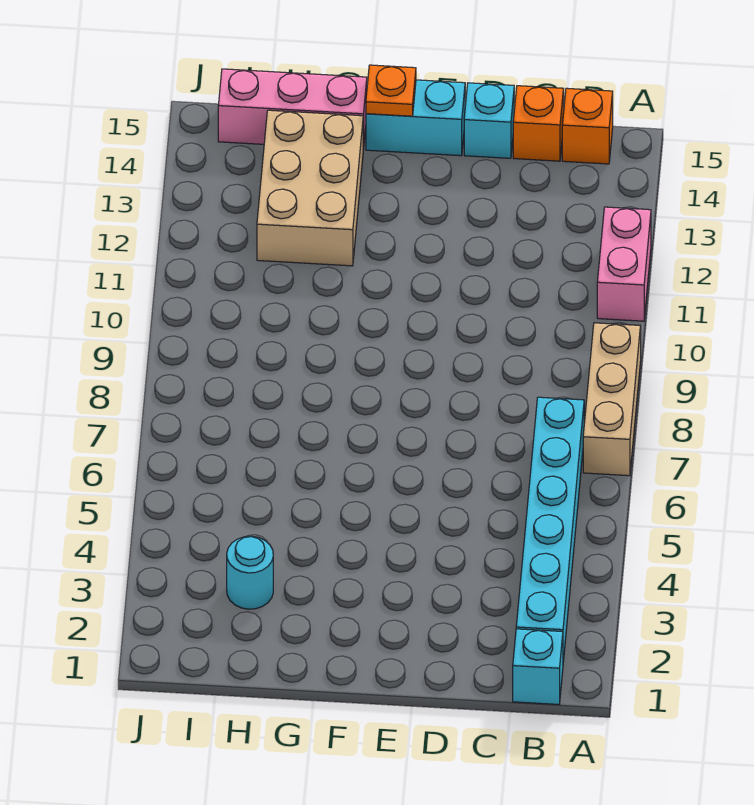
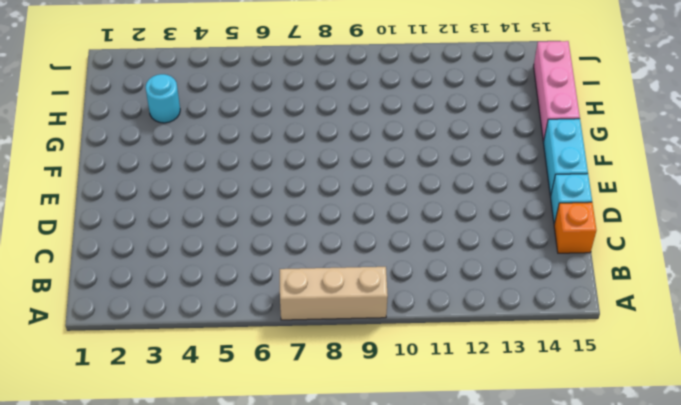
none -> pink 1x2 brick [597,207,651,321]
none -> cyan 1x1 brick [513,629,563,704]
none -> cyan 1x6 brick [516,397,584,662]

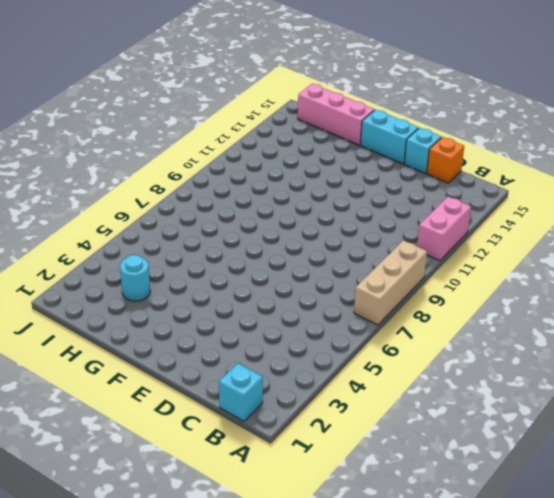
none -> cyan 1x6 brick [516,397,584,662]
none -> orange 1x1 brick [562,88,613,164]
none -> tan 2x3 brick [257,110,363,266]

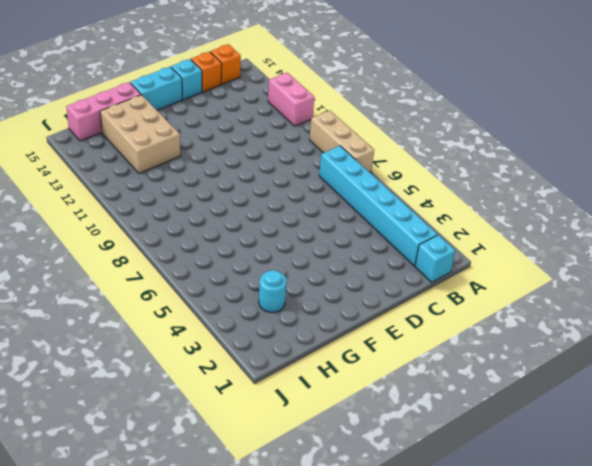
none -> orange 1x1 plate [366,65,416,116]

